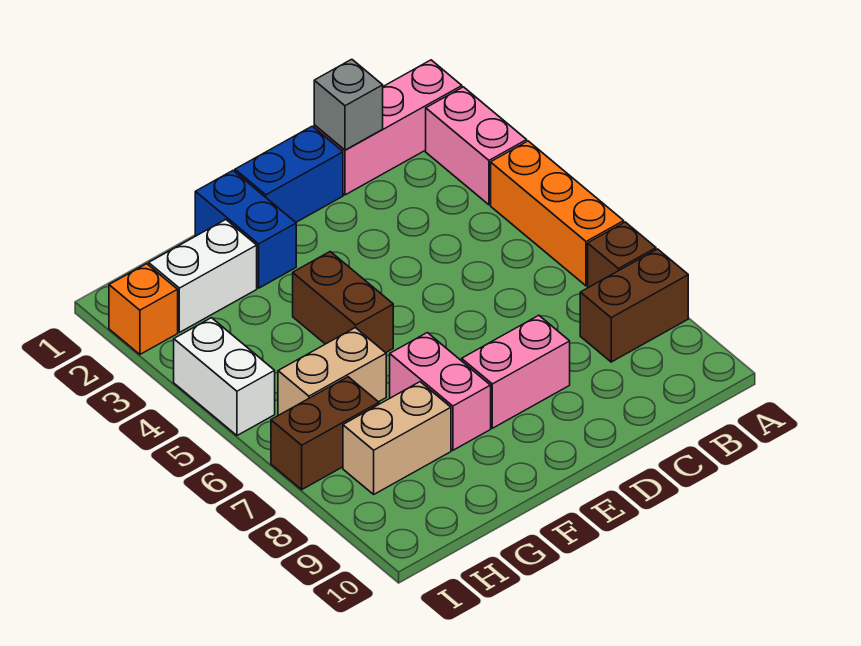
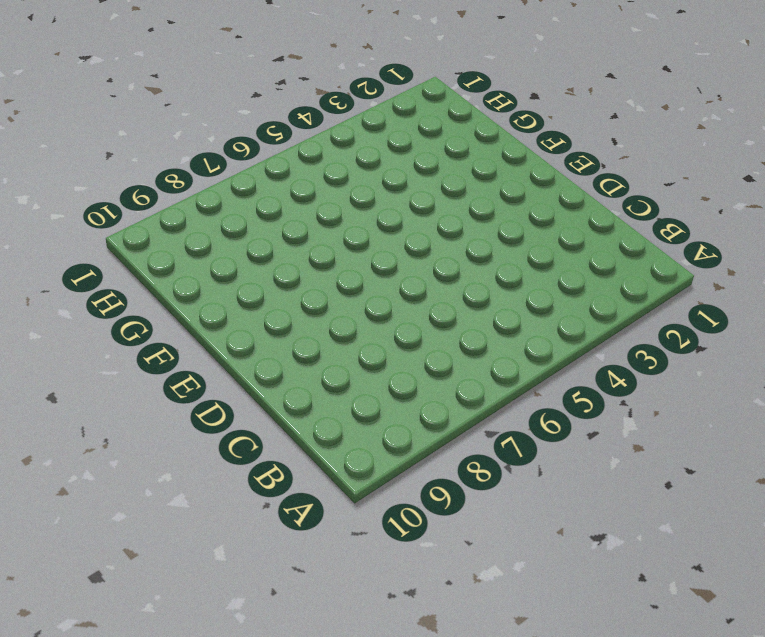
none -> pink 1x3 brick [314,60,462,195]
none -> pink 1x2 brick [426,87,527,205]
none -> orange 1x3 brick [491,141,624,286]

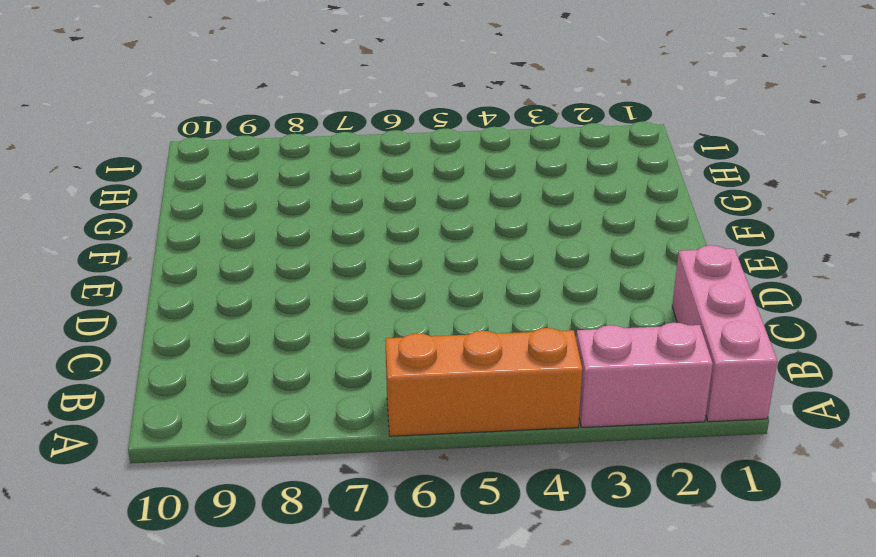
none -> brown 1x1 brick [588,222,656,288]
none -> brown 1x2 brick [580,249,688,362]
none -> blue 1x2 brick [235,126,343,222]

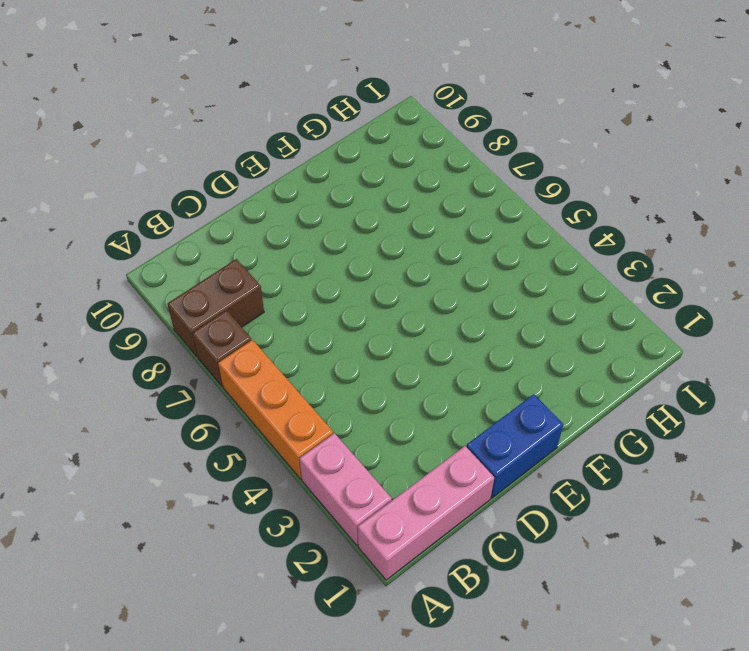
none -> pink 1x2 brick [462,315,570,428]
none -> blue 1x2 brick [195,171,296,288]
none -> brown 1x2 brick [293,252,393,353]

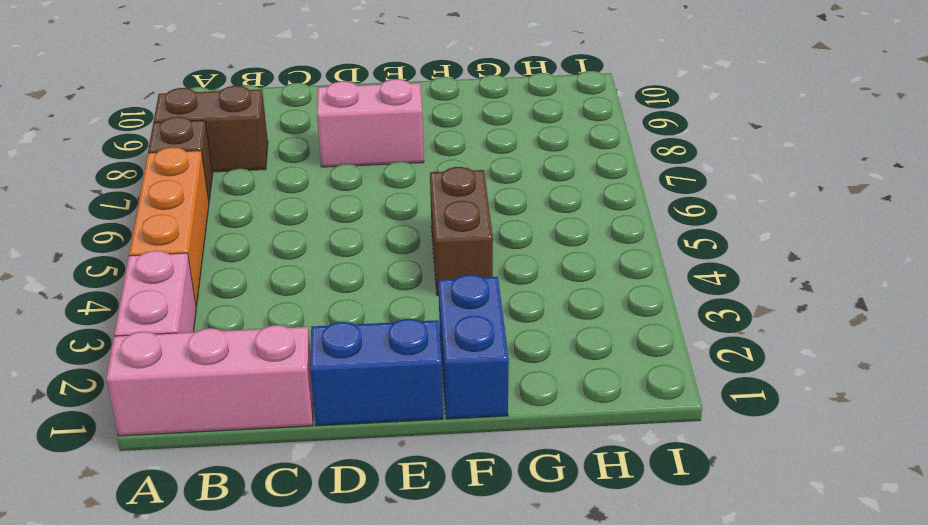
none -> pink 1x2 brick [390,333,491,450]
none -> white 1x2 brick [149,220,257,332]
none -> tan 1x2 brick [278,328,386,415]

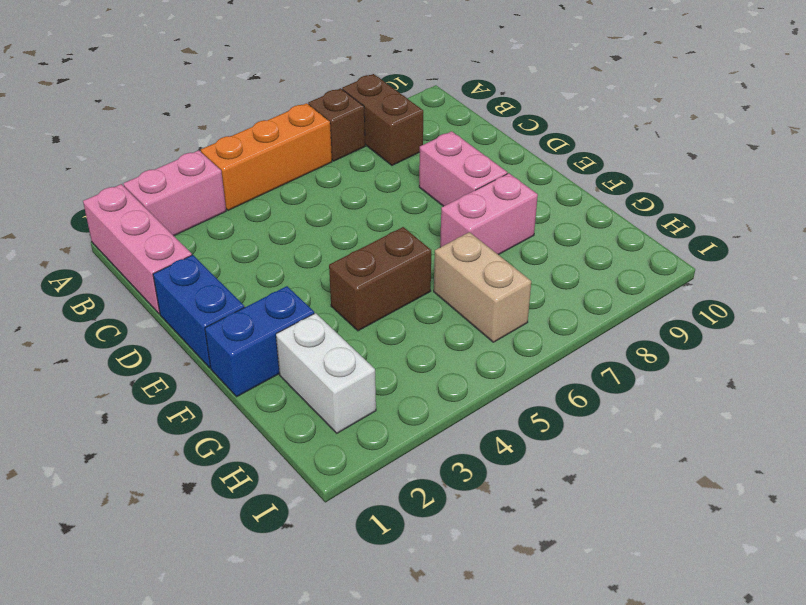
none -> tan 1x2 brick [343,382,451,494]
none -> brown 1x2 brick [271,377,379,489]
none -> orange 1x1 brick [109,264,178,354]

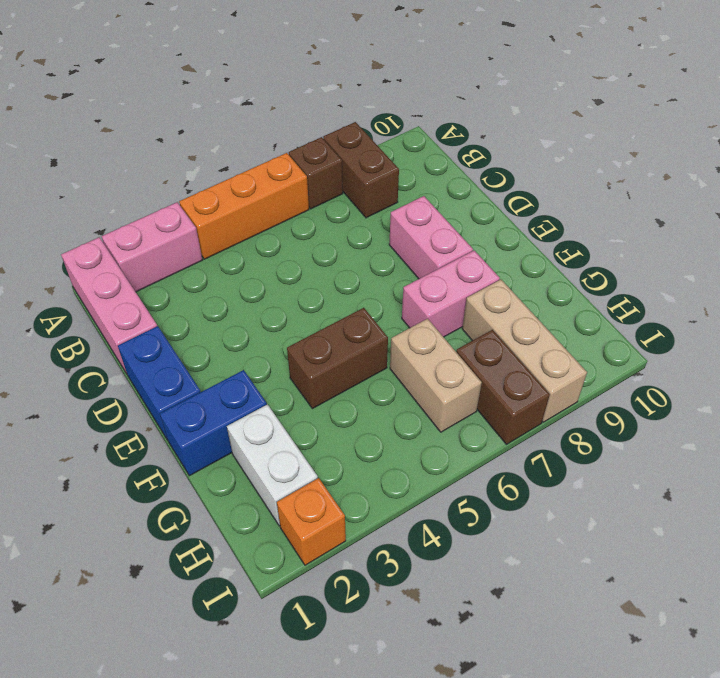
tan 1x3 brick [462,280,587,422] -> tan 1x2 brick [343,382,451,494]
none -> white 1x2 brick [174,318,275,436]
none -> grey 1x1 brick [314,59,383,150]

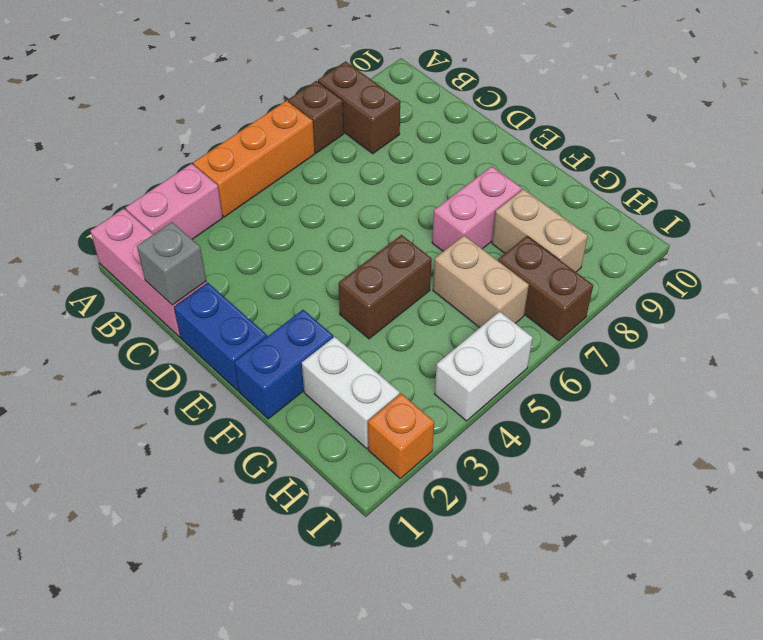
none -> pink 1x2 brick [462,315,570,428]

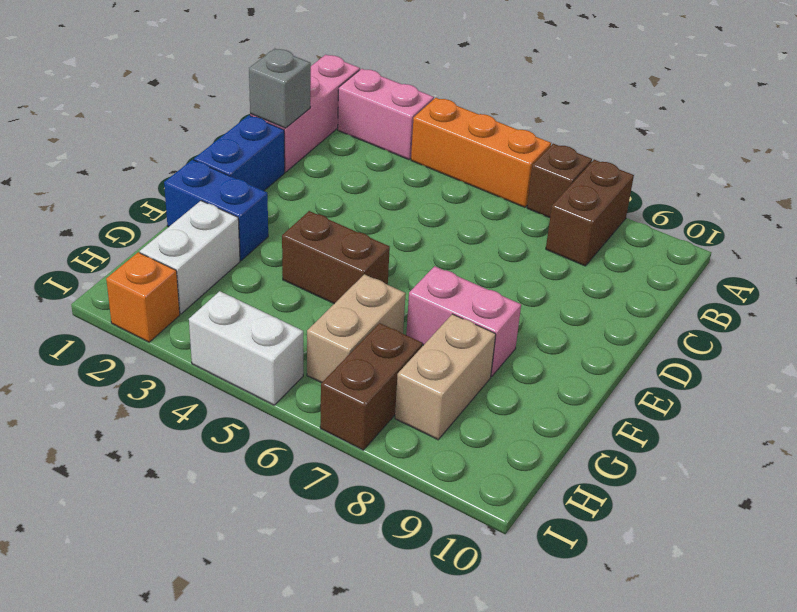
none -> pink 1x2 brick [462,315,570,428]

